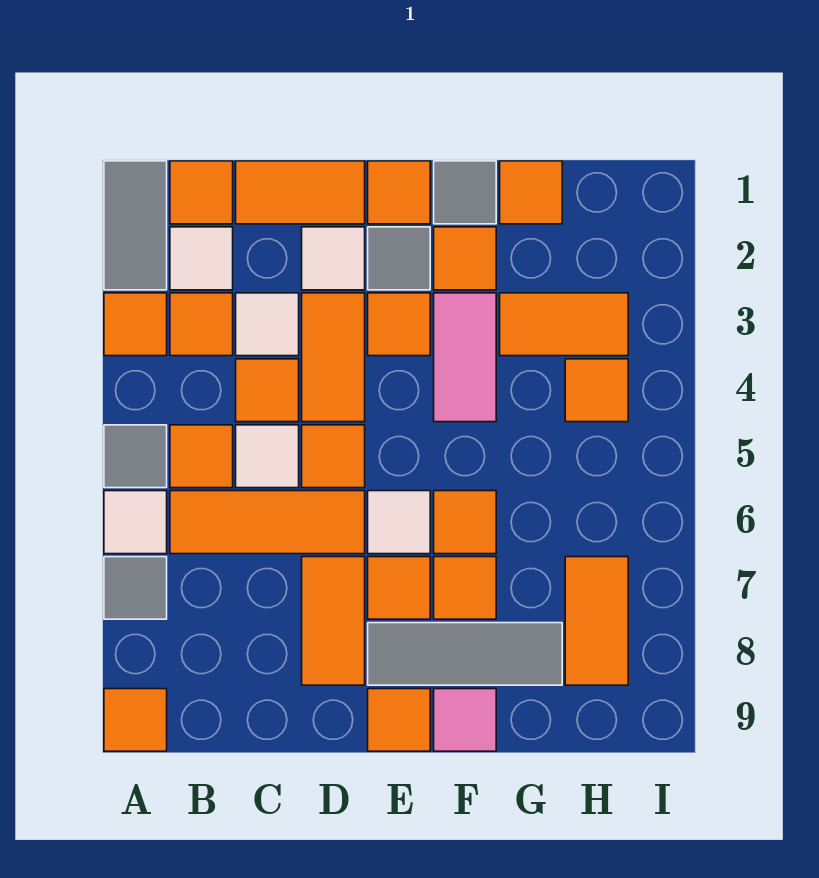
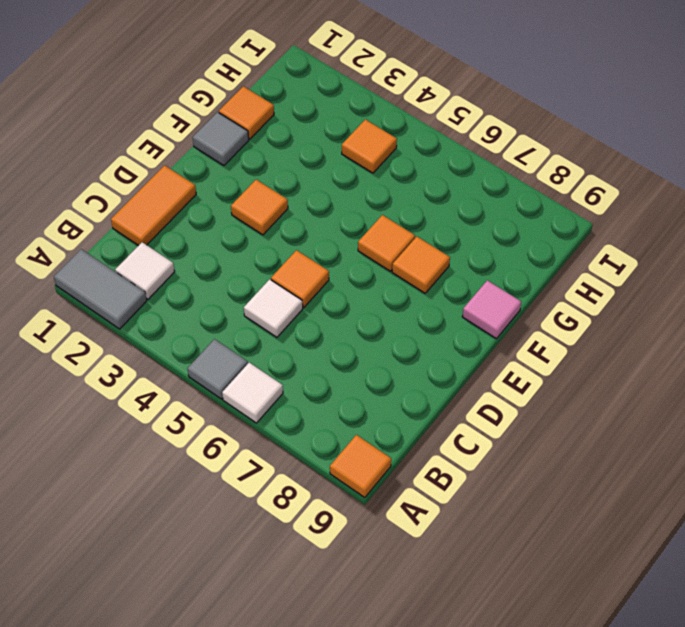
none -> orange 1x1 tile [104,293,167,356]
none -> grey 1x1 tile [104,557,167,619]
none -> orange 1x1 tile [170,161,233,224]
none -> orange 1x1 tile [170,293,233,356]

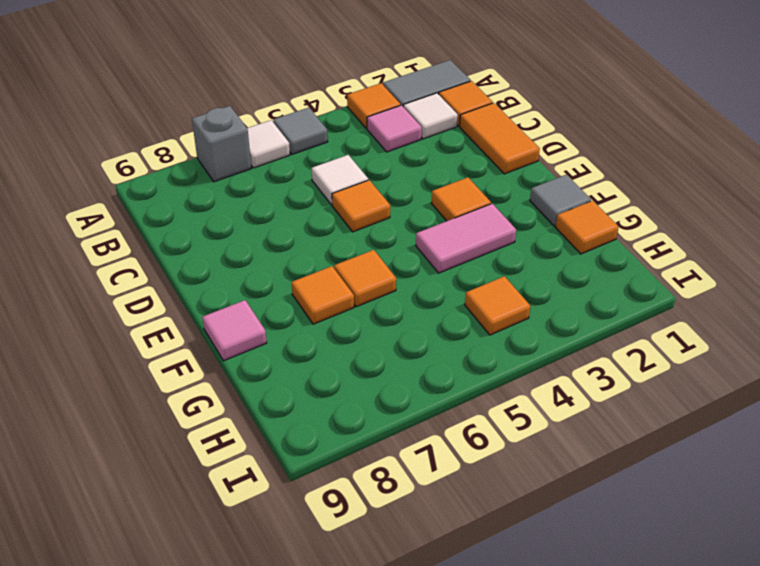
grey 1x1 brick [192,106,251,182] -> grey 1x1 tile [104,557,167,619]
pink 1x1 tile [367,105,422,152] -> orange 1x1 tile [170,293,233,356]
none -> orange 1x1 tile [104,689,167,751]
none -> orange 1x1 tile [170,425,233,488]
none -> orange 1x3 tile [170,491,365,554]
none -> white 1x1 tile [236,293,299,356]

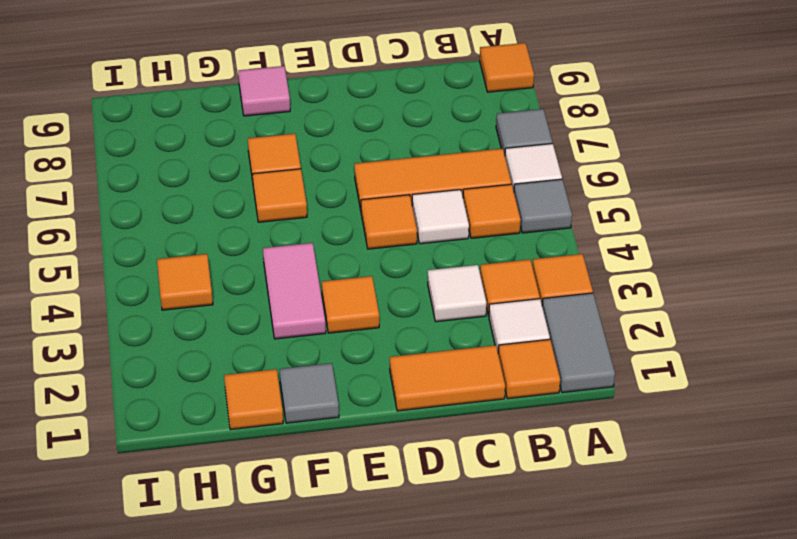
none -> orange 1x1 tile [236,359,299,422]
none -> white 1x1 tile [302,227,365,290]
none -> orange 1x2 tile [302,293,365,422]
none -> orange 1x2 tile [302,557,365,685]

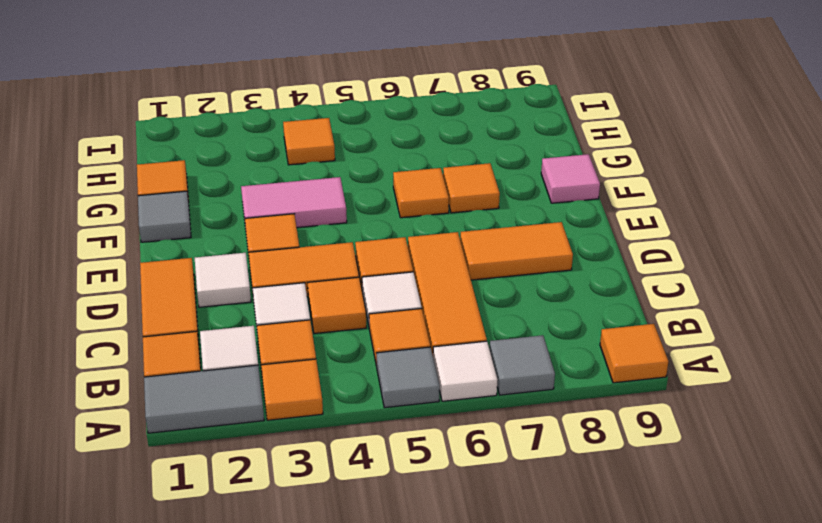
none -> orange 1x1 tile [368,161,430,224]
none -> grey 1x1 tile [368,227,430,290]
none -> white 1x1 tile [368,491,430,554]
none -> orange 1x1 tile [368,557,430,619]

